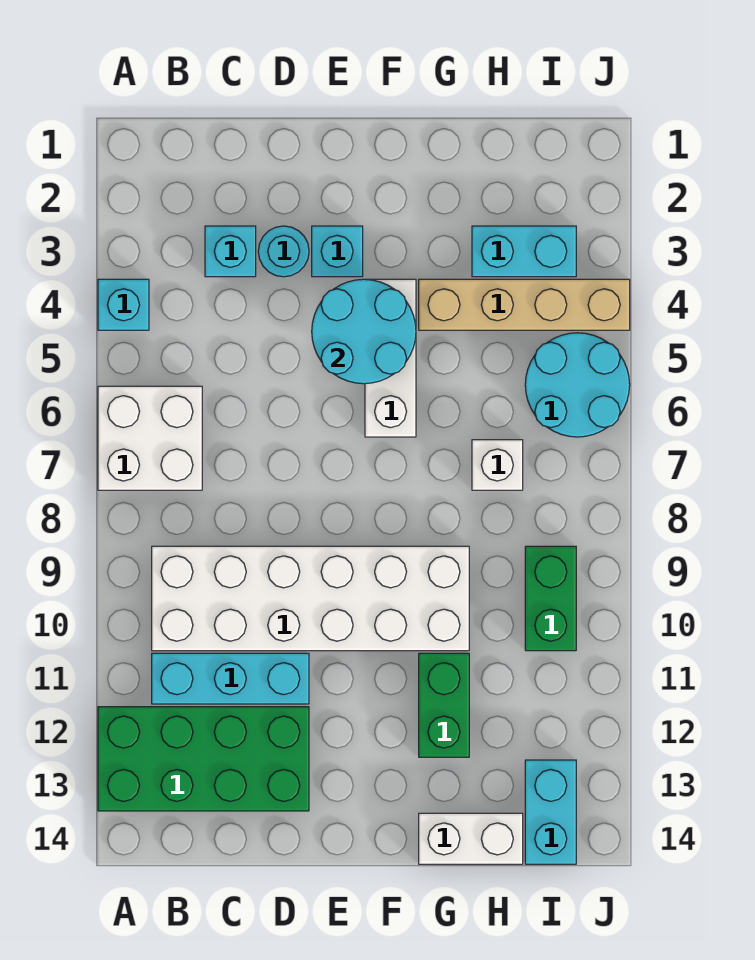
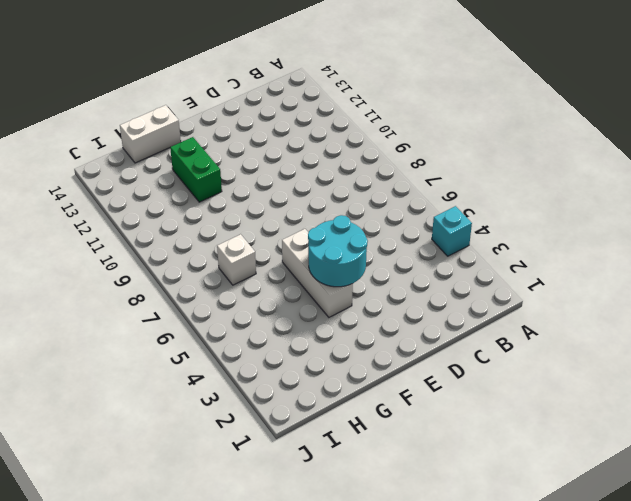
none -> white 2x2 brick [98,386,202,490]
none -> green 2x4 brick [98,707,309,811]
none -> white 2x6 brick [152,546,469,651]

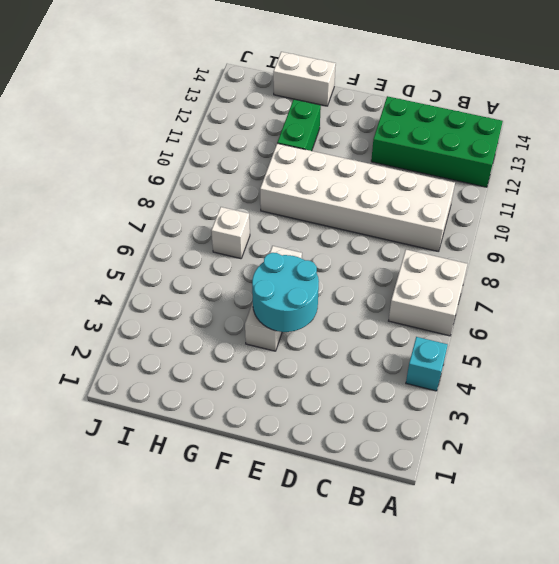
none -> cyan 1x3 brick [152,653,309,704]
none -> cyan 1x1 brick [205,226,256,277]
none -> cyan 1x1 round brick [258,226,309,277]

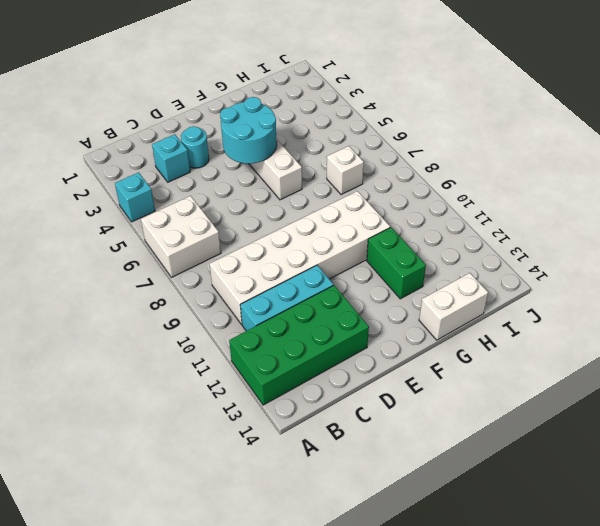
none -> cyan 1x1 brick [312,226,363,277]
none -> tan 1x4 brick [419,279,630,330]
none -> cyan 1x2 brick [472,226,576,277]

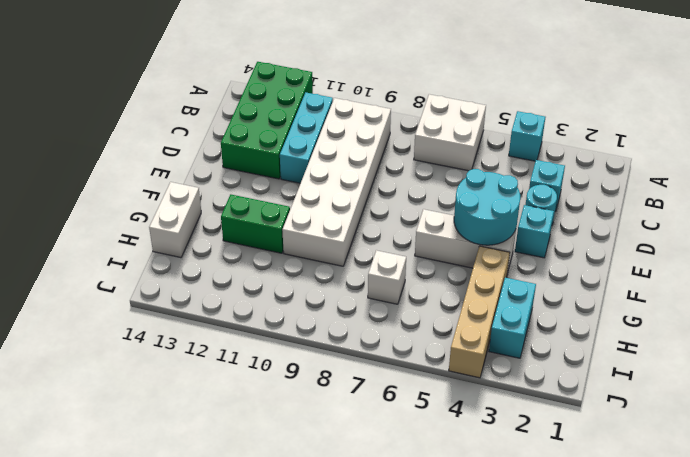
none -> cyan 2x2 round brick [525,333,630,437]
none -> green 1x2 brick [525,546,576,651]
none -> cyan 1x2 brick [525,760,576,864]

